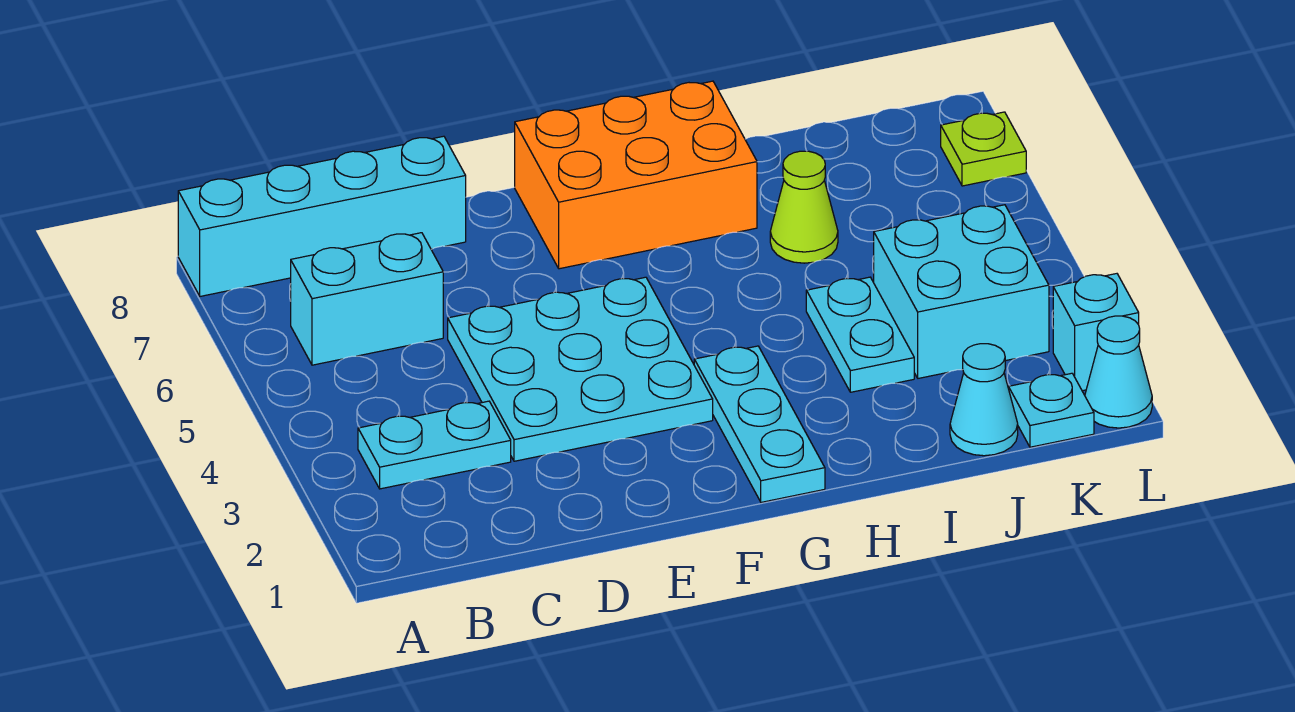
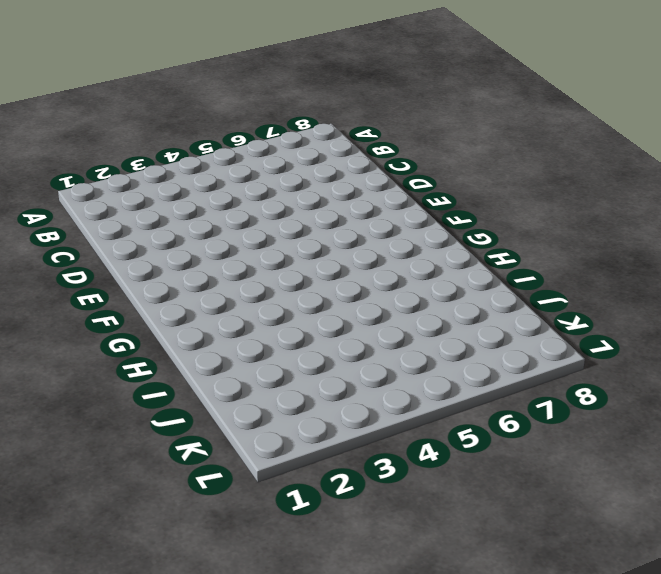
none -> cyan 1x4 brick [178,136,466,296]
none -> cyan 1x2 plate [358,401,511,489]
none -> cyan 1x2 brick [291,233,443,365]

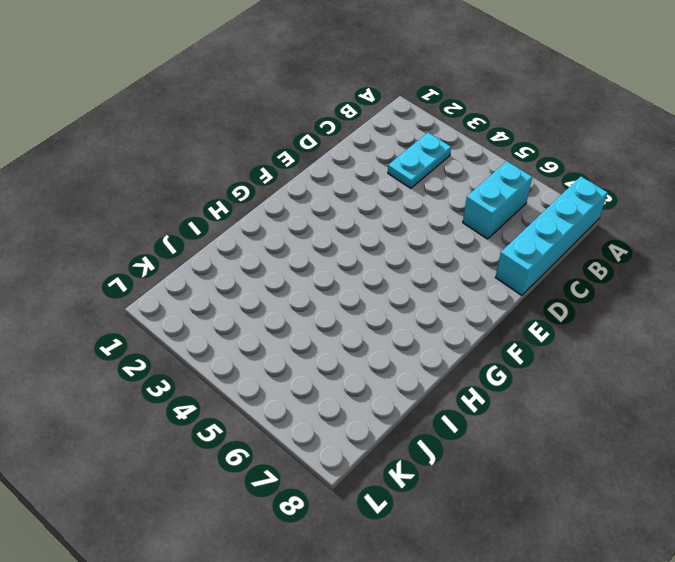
none -> cyan 3x3 plate [448,277,713,461]
none -> orange 2x3 brick [515,81,757,269]
none -> cyan 1x3 plate [694,346,825,502]

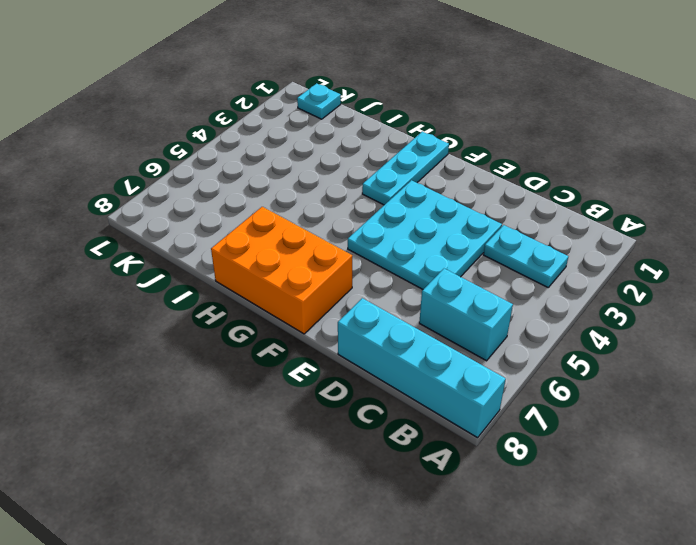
none -> cyan 1x2 plate [806,277,914,392]
none -> lime 1x1 cone [770,151,838,263]
none -> cyan 1x1 cone [950,344,1018,456]

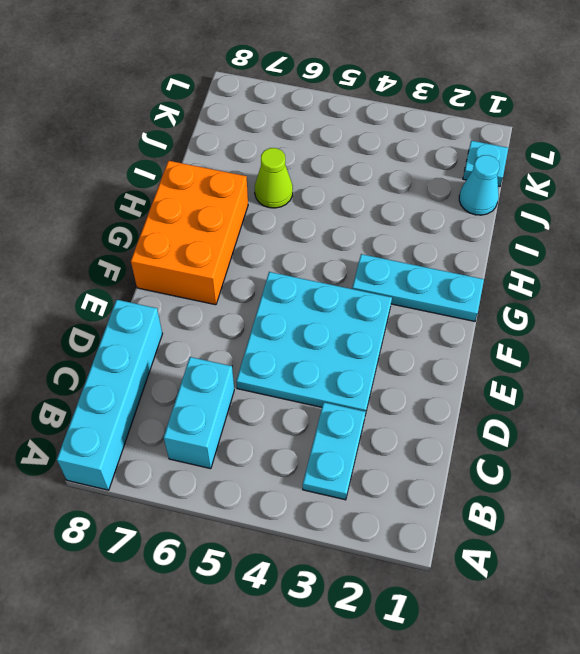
none -> cyan 1x2 plate [806,277,914,392]
none -> cyan 2x2 brick [874,205,1049,378]
none -> cyan 1x1 cone [1085,316,1152,428]

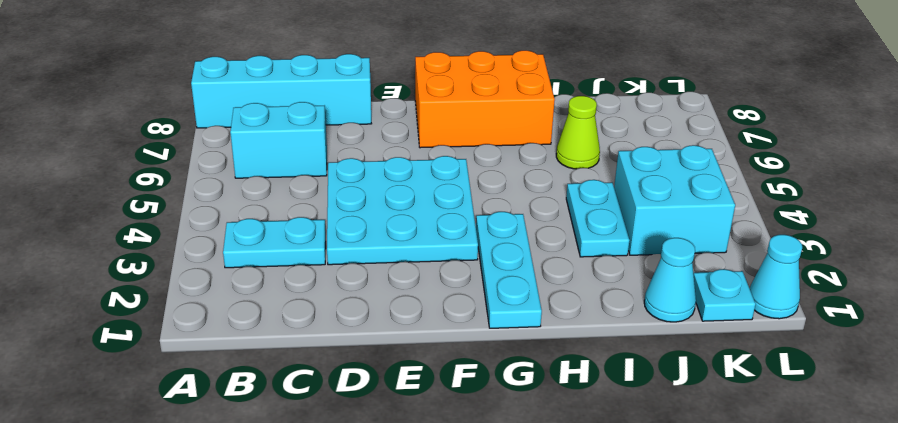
none -> cyan 1x1 brick [1053,274,1139,391]
none -> lime 1x1 plate [941,112,1026,186]

